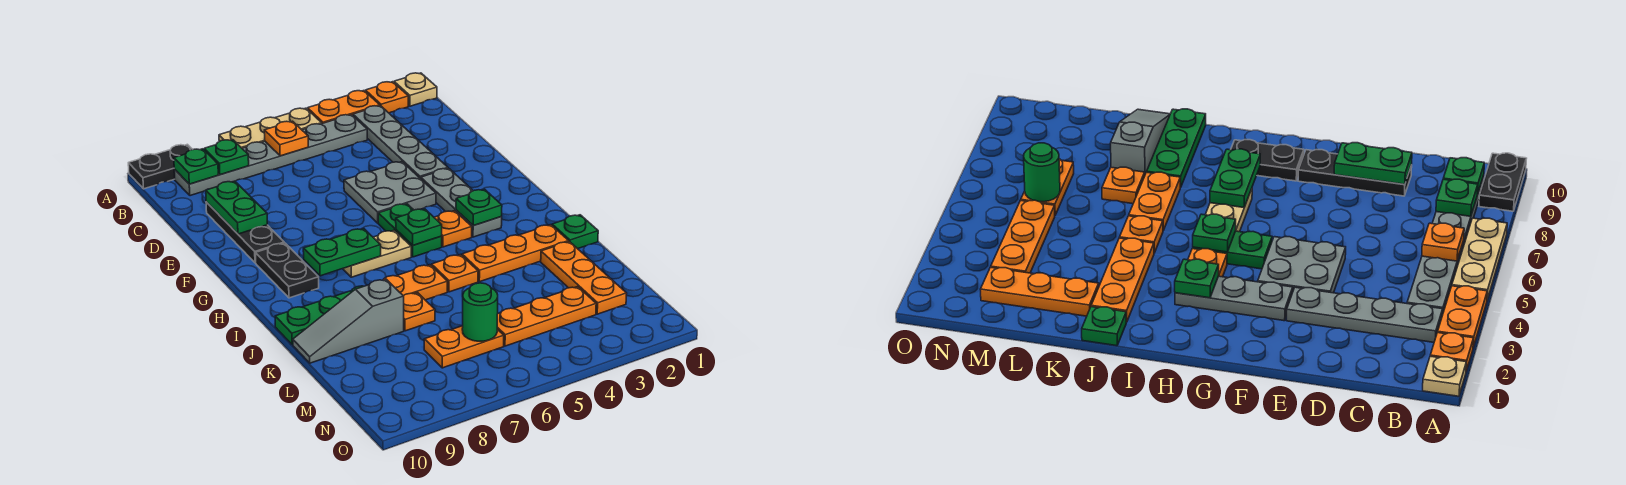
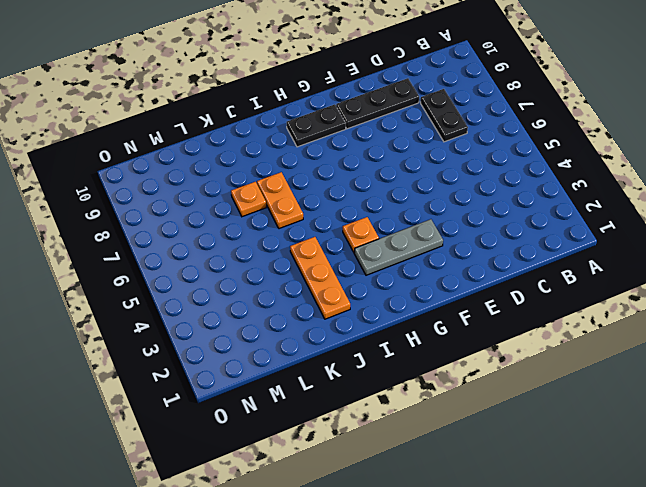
black 1x2 plate [421,89,468,142] -> black 1x2 plate moved to [128,144,193,189]
none -> tan 1x1 plate [394,73,437,106]
none -> orange 1x1 plate [365,82,408,113]
none -> orange 1x2 plate [308,91,380,123]
none -> tan 1x3 plate [219,108,322,148]

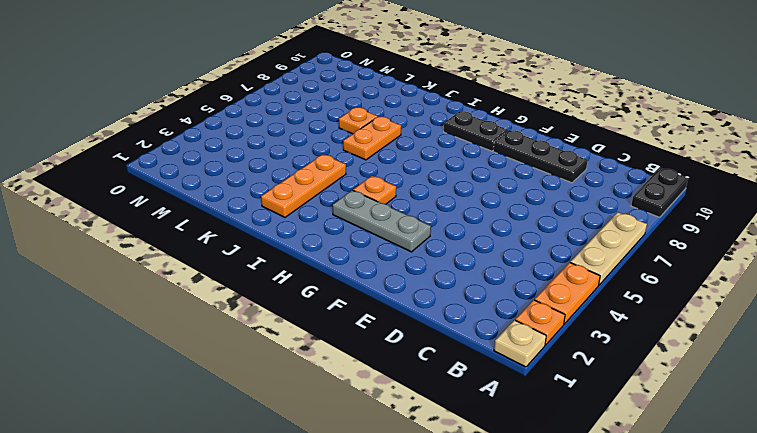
none -> grey 1x4 plate [353,106,448,179]
none -> grey 1x6 plate [174,115,367,196]
none -> grey 2x2 plate [344,162,436,223]
none -> green 1x2 plate [378,204,442,257]

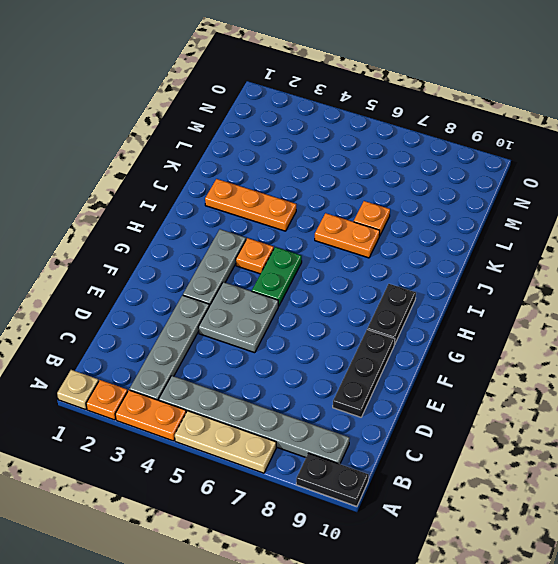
none -> tan 1x2 plate [343,230,411,277]
none -> green 1x1 plate [552,215,598,249]
none -> orange 1x1 plate [432,255,478,292]
none -> green 1x3 plate [275,286,363,345]

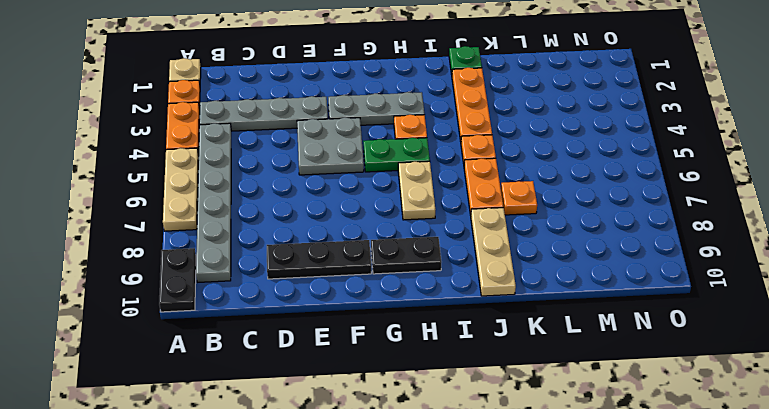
tan 1x3 plate [471,208,516,296] -> green 1x3 plate [275,286,363,345]
none -> orange 1x3 plate [541,242,627,314]
none -> grey 1x3 slope [293,279,404,363]
none -> orange 1x3 plate [497,287,596,346]
none -> orange 1x2 plate [424,326,504,368]

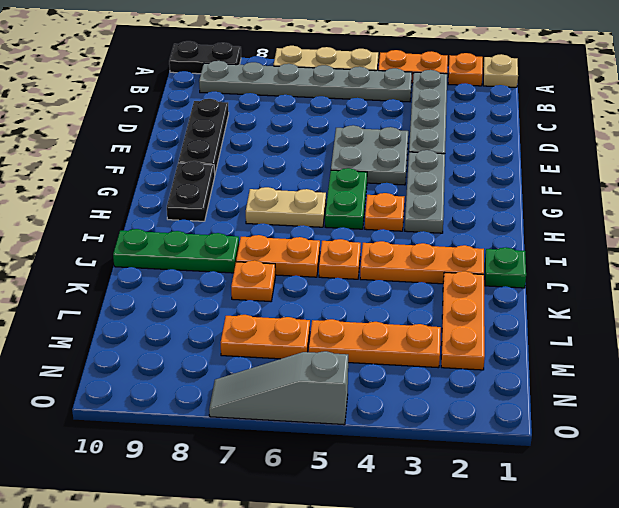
grey 1x3 slope [209,351,348,425] -> grey 1x3 slope moved to [293,279,404,363]
none -> orange 1x1 plate [264,121,308,156]
none -> green 1x1 plate [204,140,249,175]
none -> green 1x1 plate [174,149,218,184]
none -> green 1x2 plate [206,181,267,234]

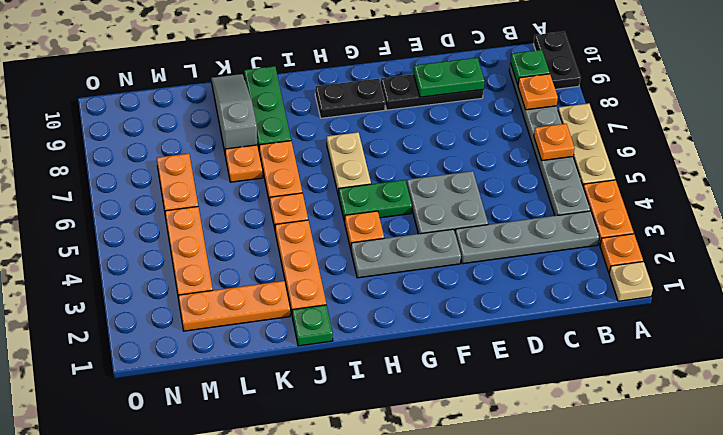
orange 1x1 plate [518,74,558,110] -> green 1x1 plate [204,140,249,175]
none -> green 1x1 plate [456,189,502,226]
none -> green 1x1 plate [396,209,442,245]
none -> green 1x2 plate [303,228,381,276]
none -> green 1x1 round brick [462,283,498,341]

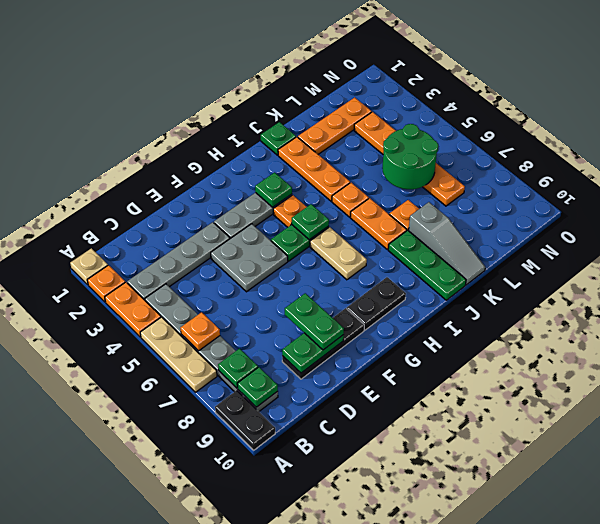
green 1x2 plate [285,293,344,350] -> green 1x2 plate moved to [303,228,381,276]
green 2x2 round brick [382,124,438,189] -> green 1x1 round brick [462,283,498,341]

